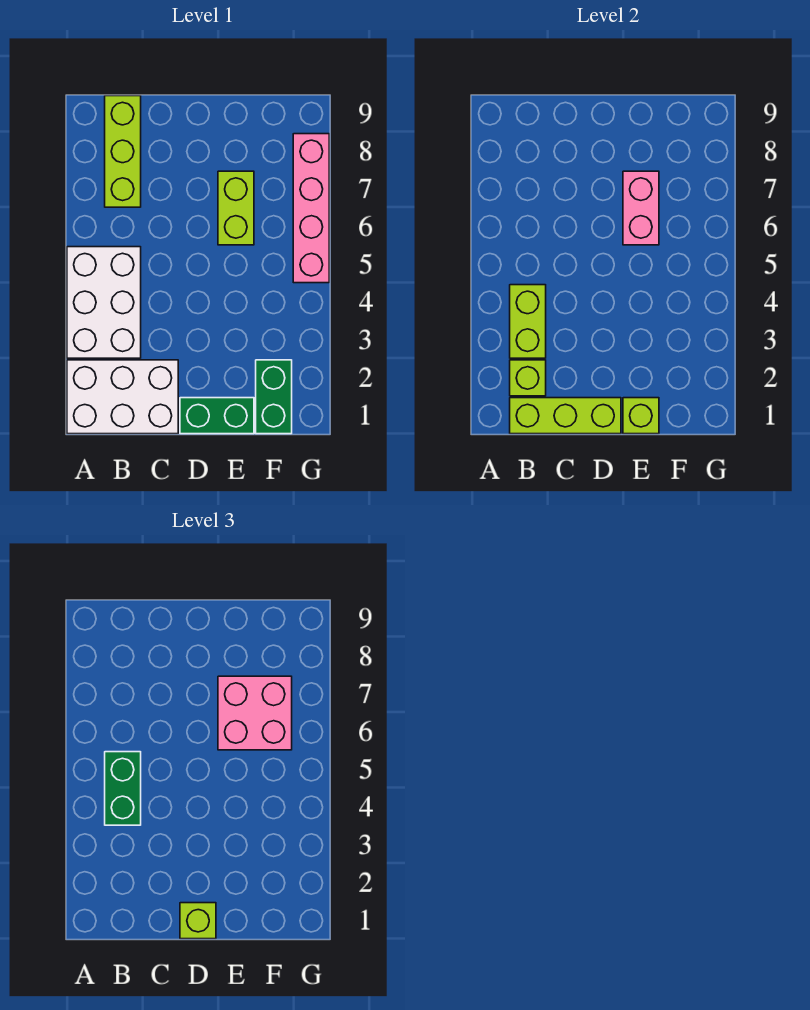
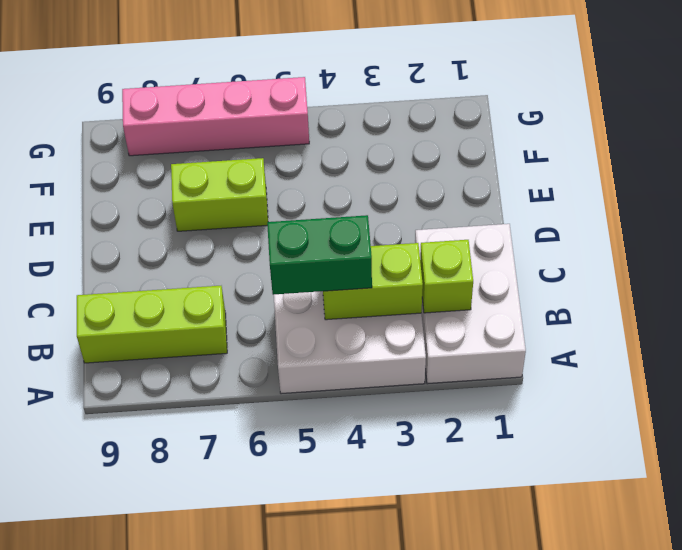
none -> green 1x2 brick [180,398,254,434]
none -> green 1x2 brick [256,360,292,434]
none -> lime 1x3 brick [510,398,621,434]

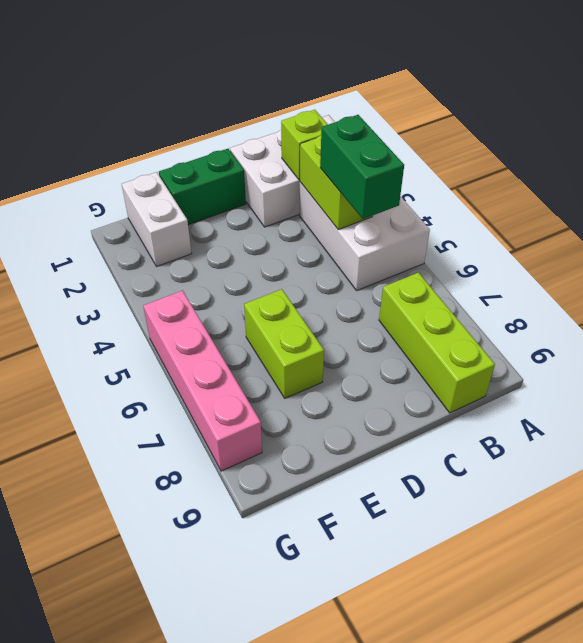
white 1x2 brick [122,172,192,266] -> green 1x2 brick [256,360,292,434]
none -> lime 1x3 brick [510,398,621,434]
none -> lime 1x1 brick [623,398,659,434]
none -> pink 1x2 brick [623,171,659,245]

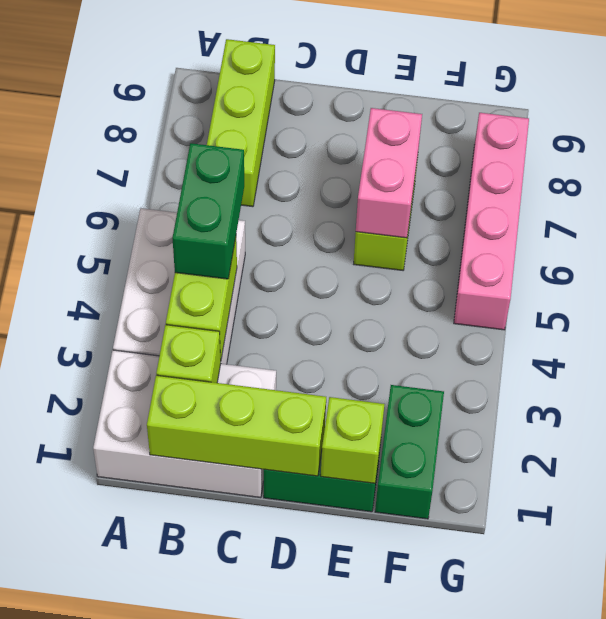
none -> lime 1x1 brick [180,903,216,939]
none -> pink 2x2 brick [218,676,292,750]

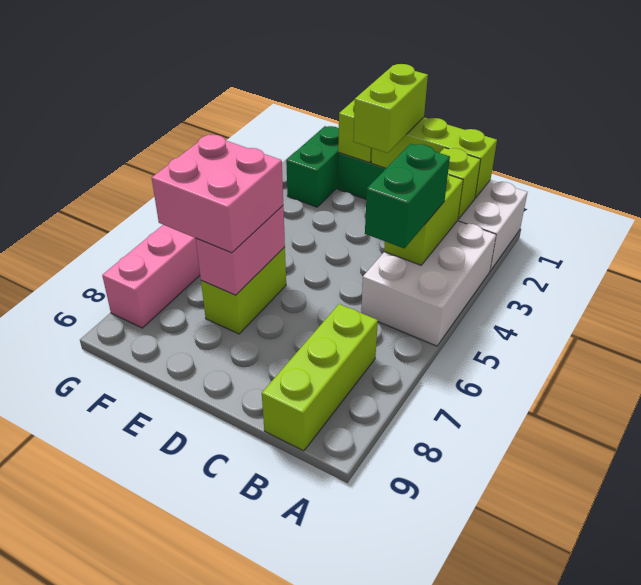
lime 1x2 brick [353,64,428,153] -> lime 1x1 brick [180,903,216,939]

